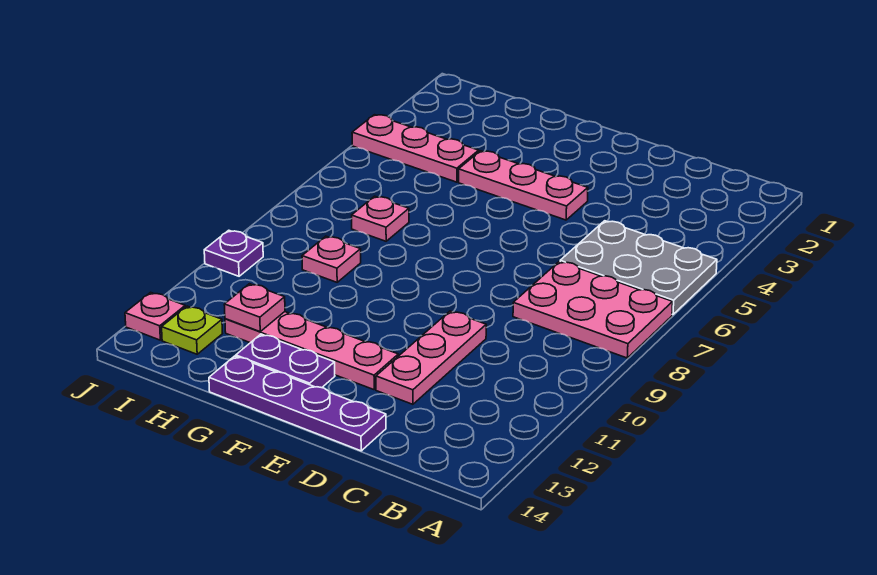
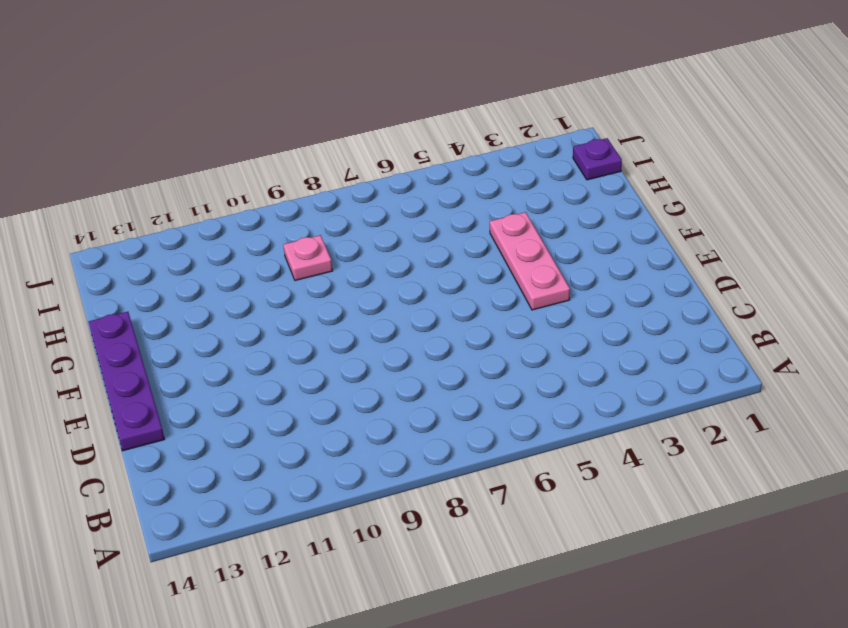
purple 1x1 plate [573,138,622,180] -> purple 1x1 plate moved to [204,230,263,276]
none -> grey 2x3 plate [560,221,717,315]
none -> pink 2x3 plate [513,261,673,358]
none -> pink 1x3 plate [376,311,486,404]

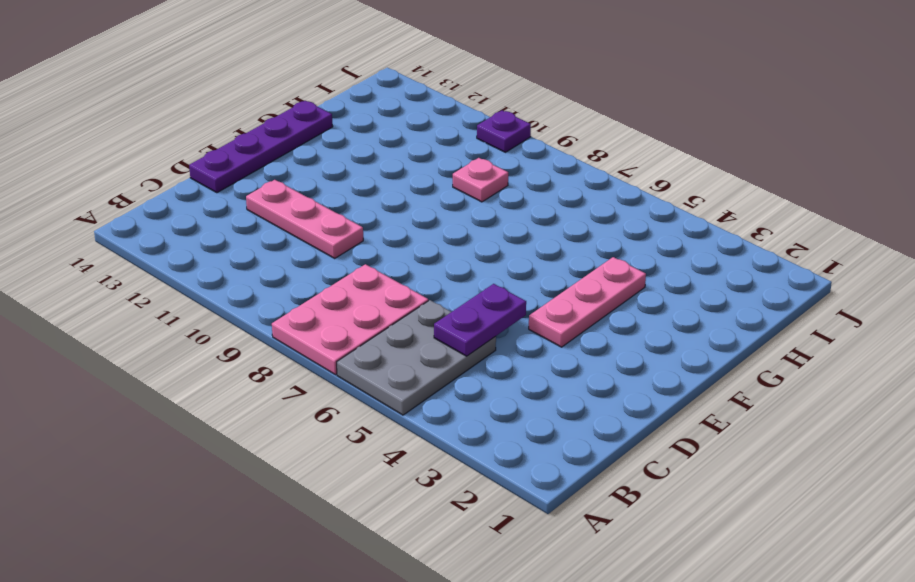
purple 1x2 plate [434,284,526,356] -> purple 1x2 plate moved to [236,334,335,388]
none -> pink 1x4 plate [225,312,398,390]
none -> pink 1x3 plate [352,115,479,182]
none -> pink 1x1 plate [352,196,409,241]

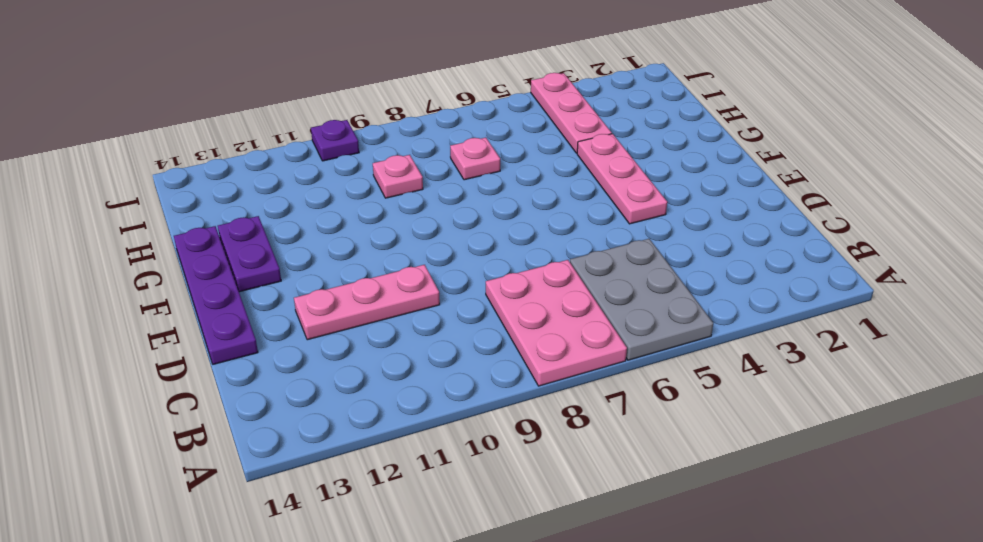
none -> pink 1x4 plate [225,312,398,390]
none -> lime 1x1 plate [162,306,222,354]
none -> pink 1x1 plate [125,292,185,340]

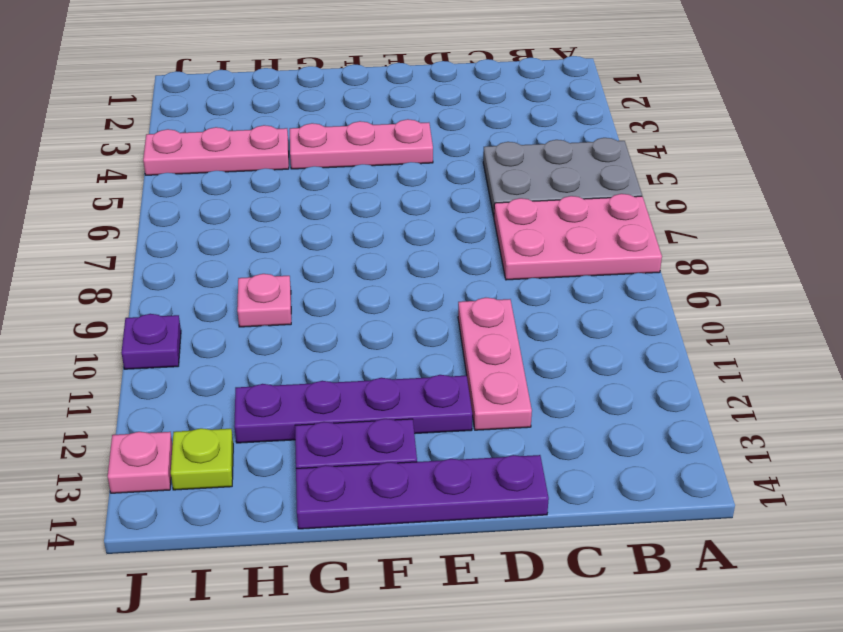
purple 1x4 plate [235,375,472,443] -> pink 1x4 plate [225,312,398,390]
none -> pink 1x1 plate [352,196,409,241]
none -> pink 1x1 plate [224,284,285,332]

